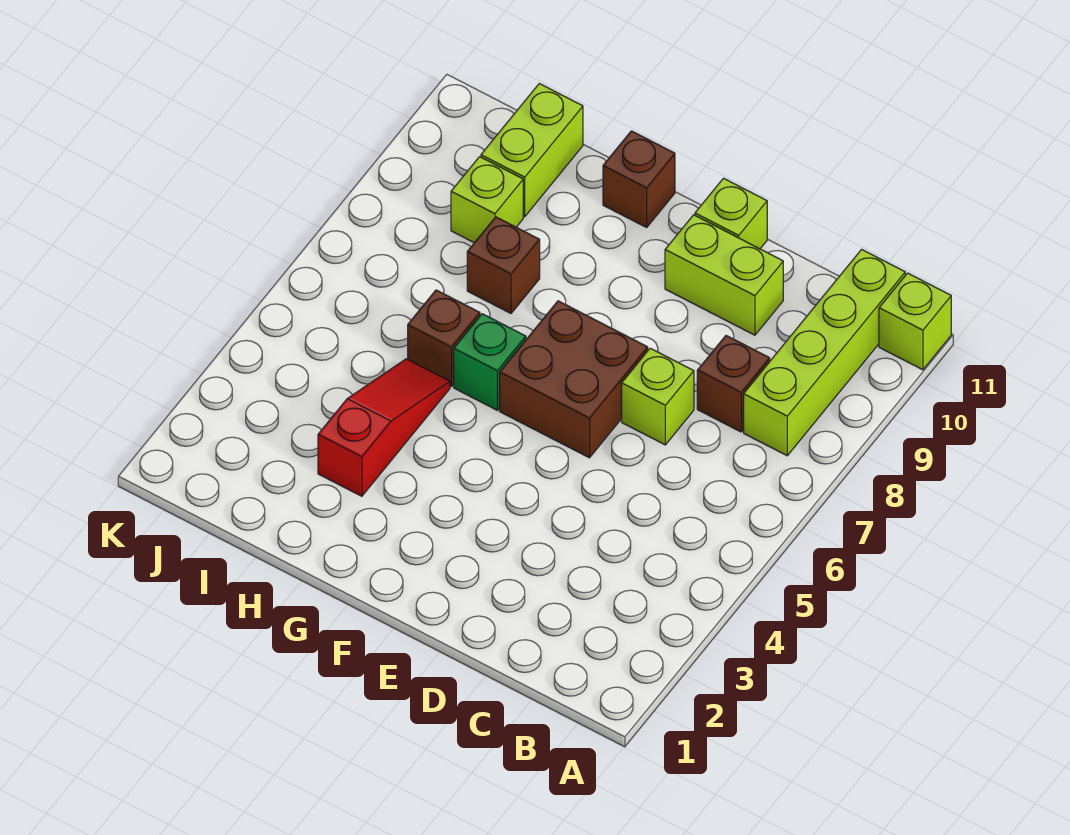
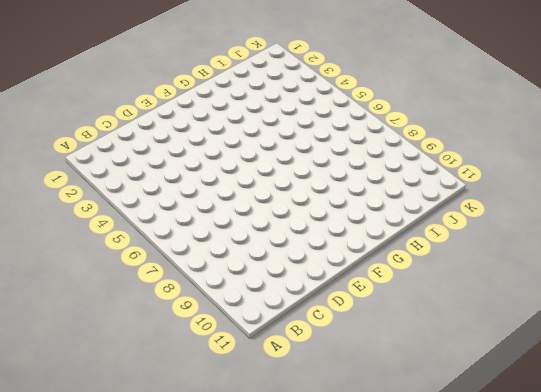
none -> lime 1x1 brick [879,273,951,370]
none -> lime 1x4 brick [744,249,905,456]
none -> brown 1x1 brick [697,336,770,432]

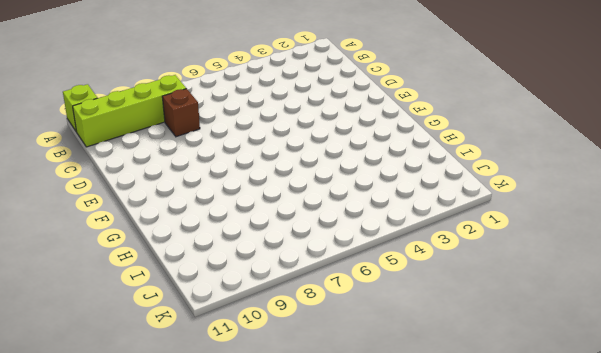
none -> lime 1x1 brick [622,348,694,445]
none -> lime 1x2 brick [665,215,783,335]
none -> brown 2x2 brick [500,301,648,458]

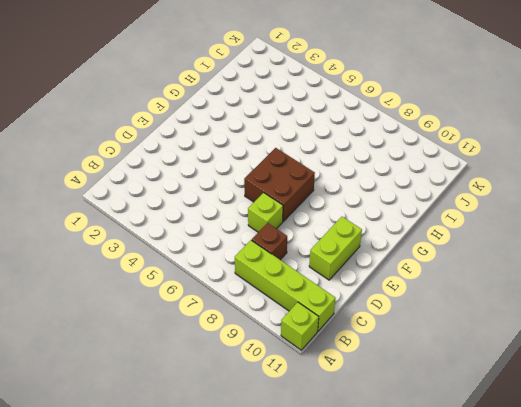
none -> lime 1x1 brick [695,178,767,249]
none -> green 1x1 brick [454,314,526,410]
none -> brown 1x1 brick [603,131,675,227]

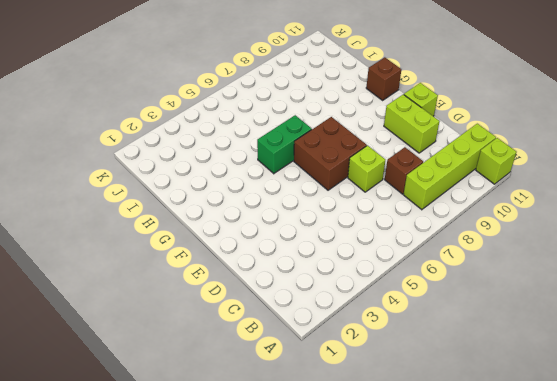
green 1x2 brick [257,115,312,174] -> green 1x1 brick [454,314,526,410]
none -> red 1x3 slope [318,359,450,496]
none -> brown 1x1 brick [408,290,480,386]
none -> brown 1x1 brick [467,217,540,313]

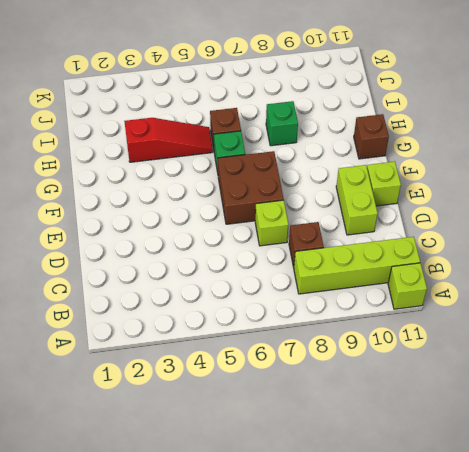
green 1x1 brick [266,101,298,146] -> brown 1x1 brick [467,217,540,313]
none -> lime 1x1 brick [451,157,523,243]
none -> lime 1x2 brick [481,84,583,217]

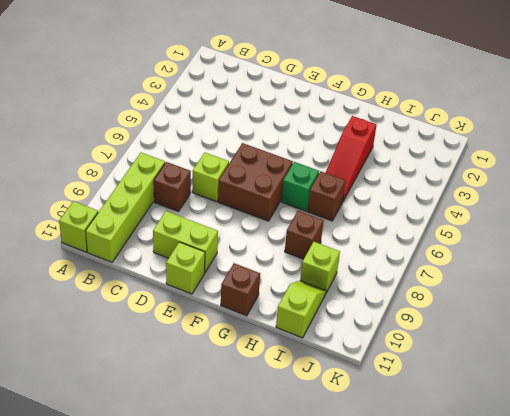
lime 1x2 slope [276,281,326,338] -> lime 1x2 brick [481,84,583,217]

